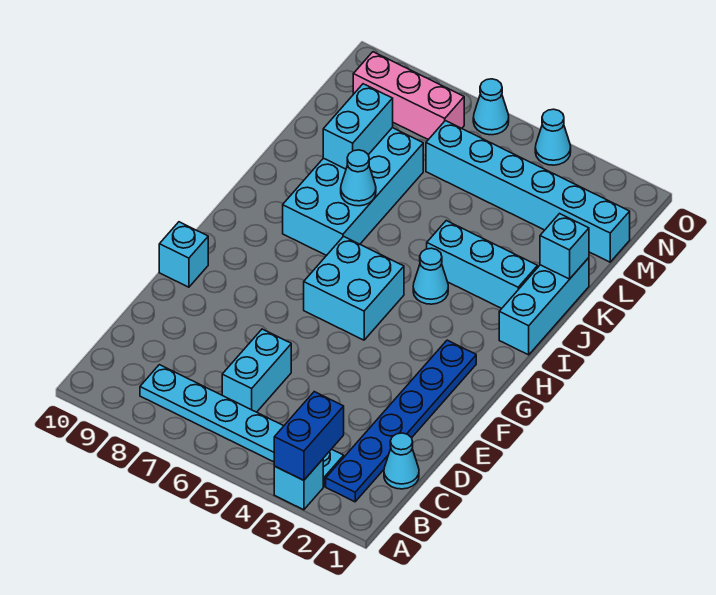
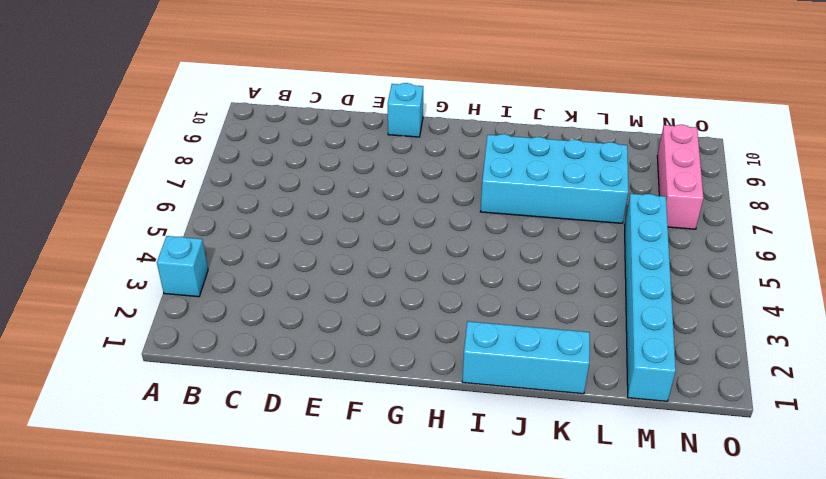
none -> blue 1x6 plate [326,340,476,502]
none -> cyan 1x6 plate [140,365,344,486]
none -> cyan 1x1 cone [384,433,419,489]

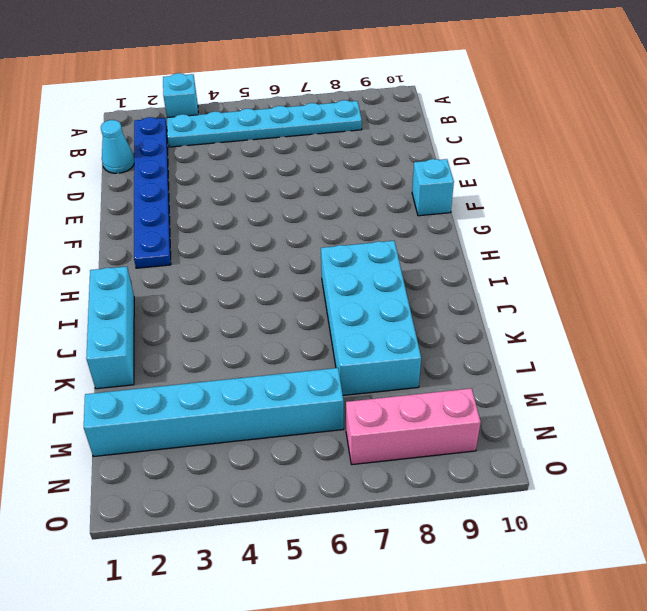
none -> cyan 1x2 brick [222,329,291,412]
none -> cyan 2x2 brick [304,236,404,340]
none -> cyan 1x1 cone [413,248,448,304]

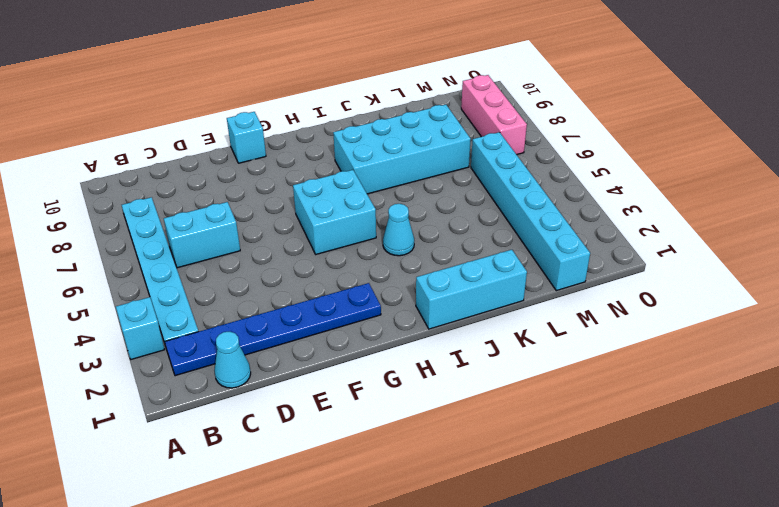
none -> cyan 1x3 brick [427,221,538,308]
none -> cyan 1x1 cone [535,109,571,165]
none -> cyan 1x1 cone [473,79,509,135]

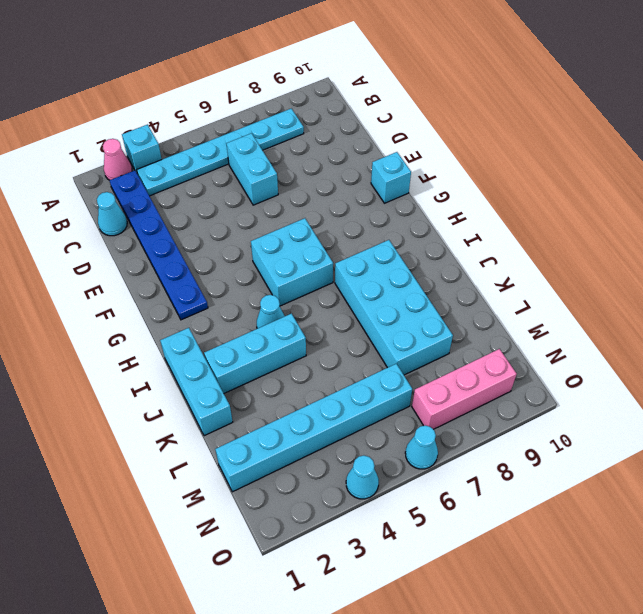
pink 1x1 cone [103,139,132,180] -> none
none -> blue 1x2 brick [274,392,344,480]
none -> cyan 1x1 cone [341,150,376,206]
none -> cyan 1x1 brick [540,214,589,279]

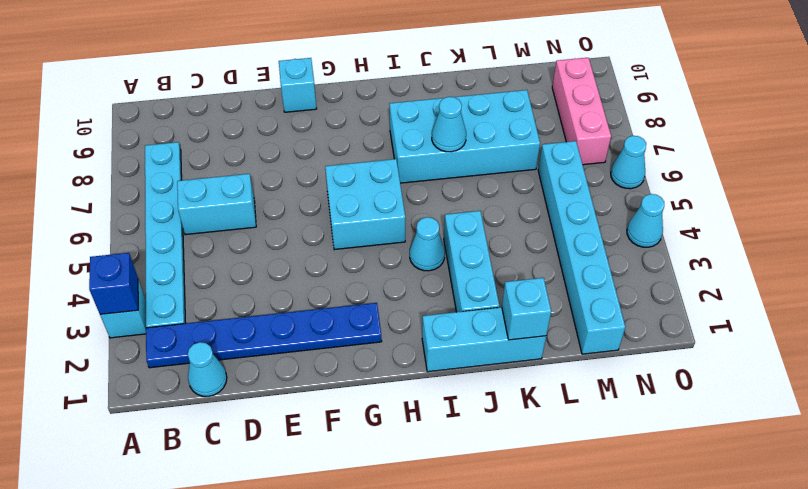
blue 1x1 brick [89,253,138,314] -> blue 1x2 brick [274,392,344,480]
none -> cyan 1x2 brick [323,84,393,169]

